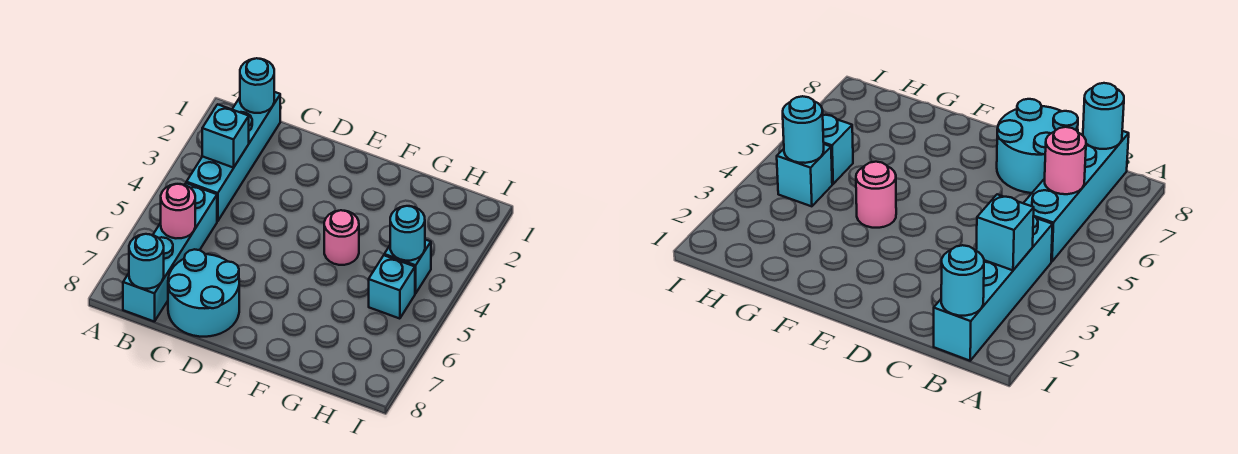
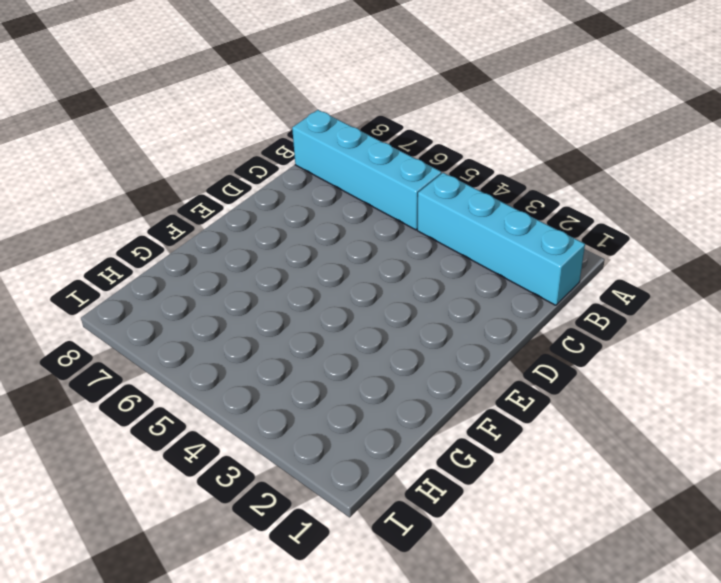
none -> cyan 2x2 round brick [168,249,239,337]
none -> pink 1x1 round brick [324,210,359,265]

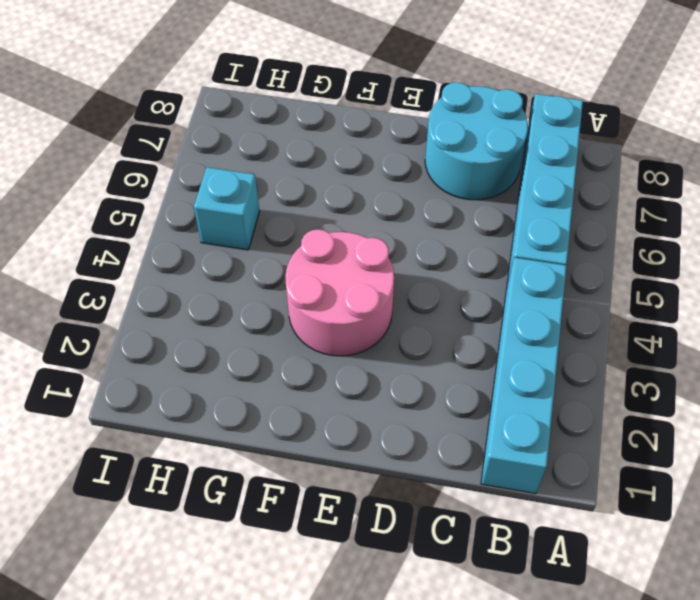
pink 2x2 round brick [285,229,394,356] -> pink 1x1 round brick [324,210,359,265]
none -> cyan 1x1 brick [384,240,431,293]
none -> cyan 1x1 round brick [240,58,274,113]

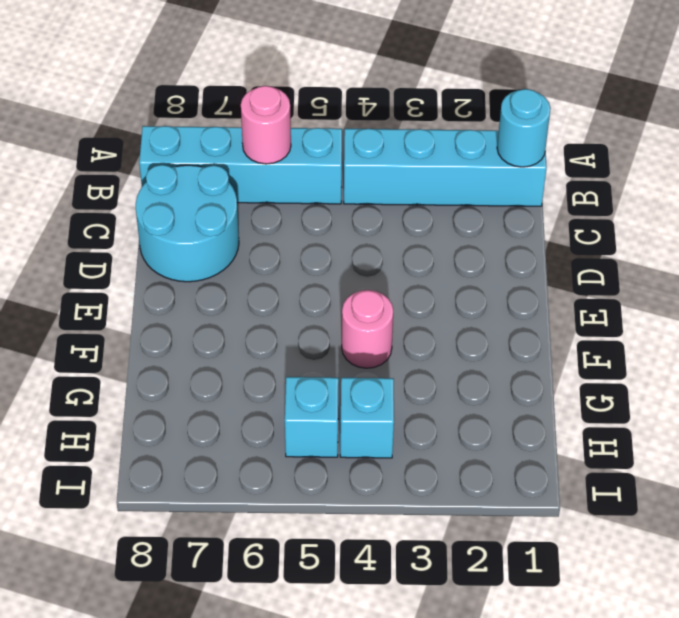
none -> cyan 1x1 brick [202,104,249,168]
none -> cyan 1x1 round brick [129,234,164,289]

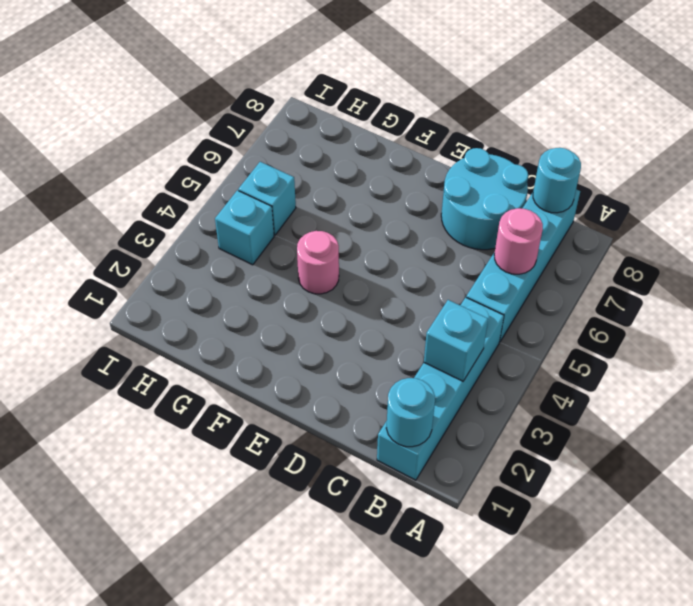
none -> cyan 1x1 round brick [390,206,425,261]

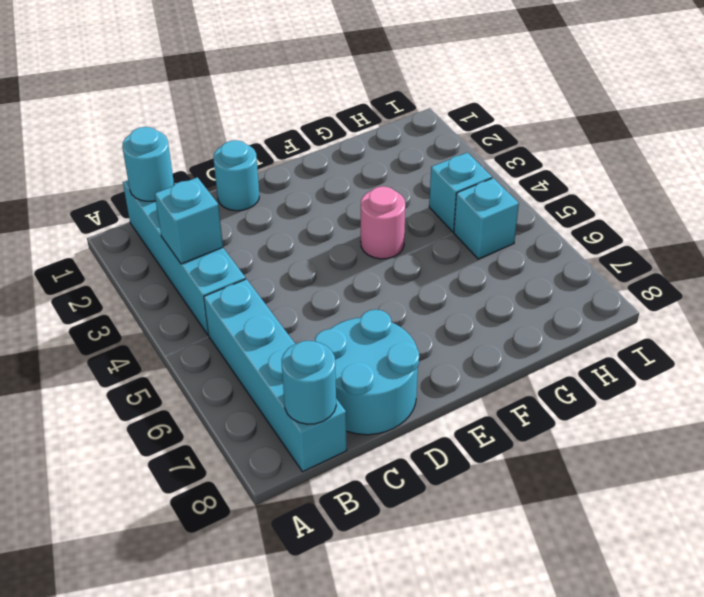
cyan 1x1 round brick [214,140,259,211] -> cyan 1x1 round brick moved to [390,206,425,261]
none -> pink 1x1 round brick [161,184,195,238]

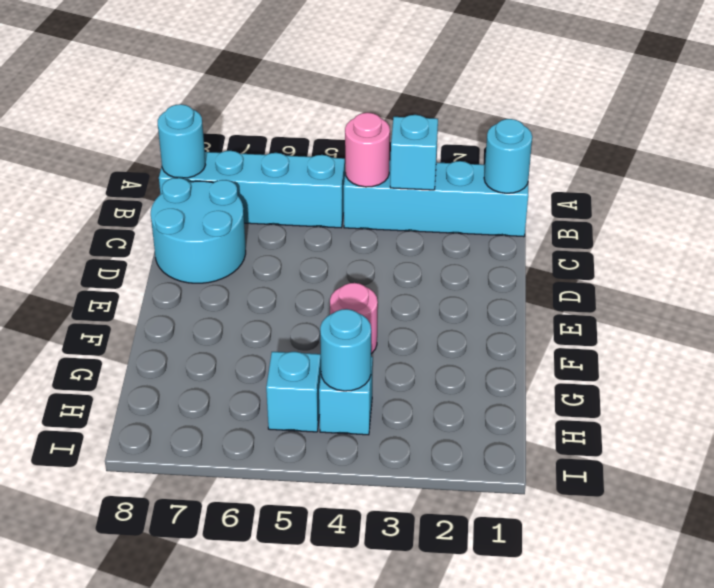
pink 1x1 round brick [345,113,390,187] -> pink 1x1 round brick moved to [161,184,195,238]

